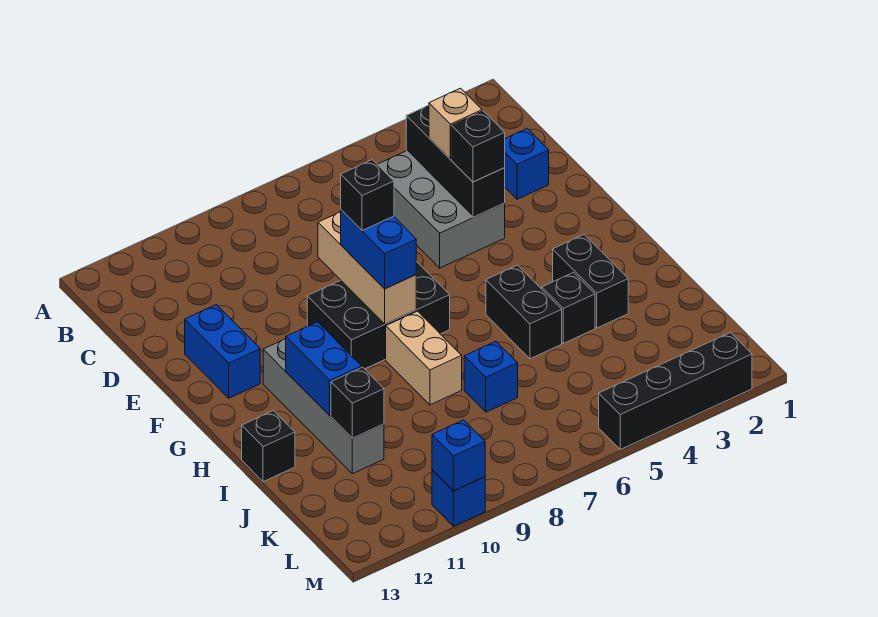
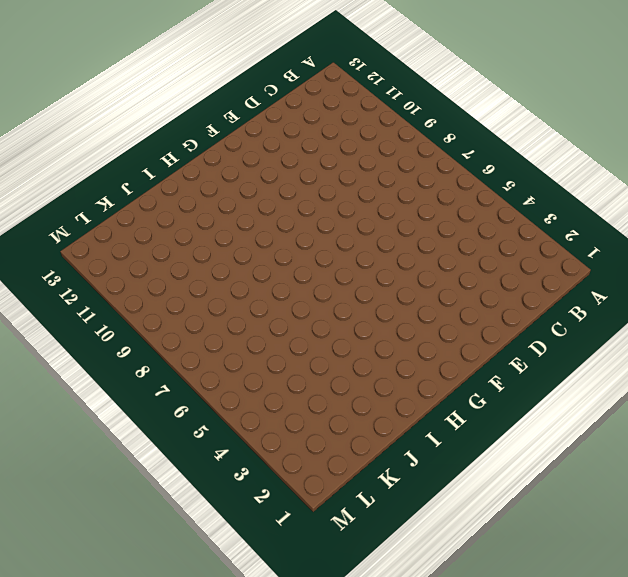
none -> grey 2x3 brick [377,151,505,268]
none -> blue 1x1 brick [505,128,549,199]
none -> blue 1x2 brick [185,305,260,398]

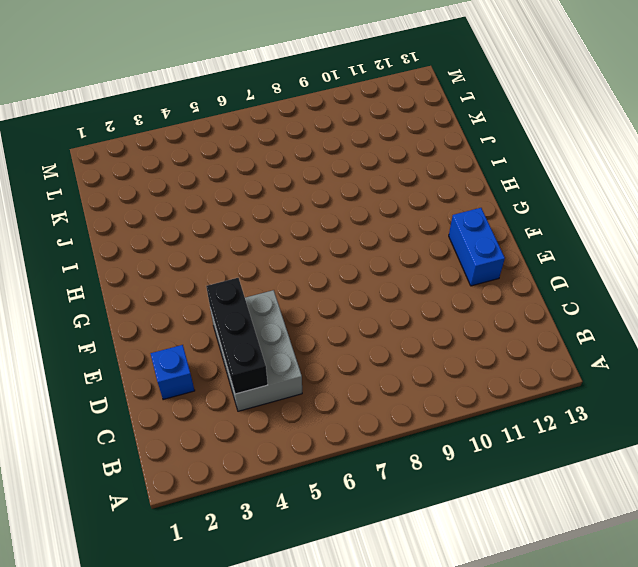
none -> black 2x3 brick [307,261,450,369]
none -> grey 1x4 brick [263,339,384,474]
none -> black 1x2 brick [553,235,628,328]

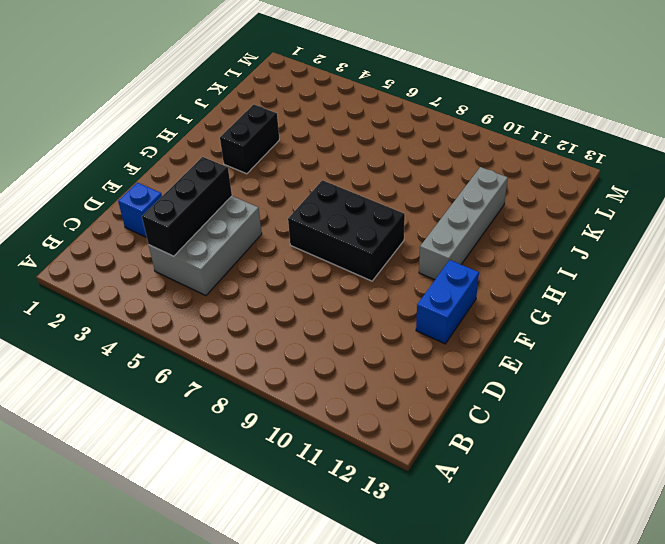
none -> black 1x2 brick [486,265,562,359]
none -> tan 1x2 brick [386,311,462,405]
none -> black 1x1 brick [542,273,595,343]

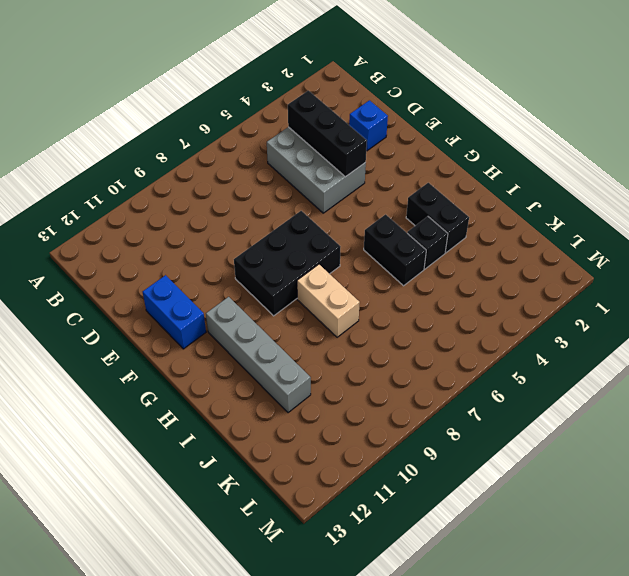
none -> black 1x1 brick [242,411,295,482]
none -> blue 1x1 brick [464,341,518,412]
none -> black 1x4 brick [599,333,752,449]

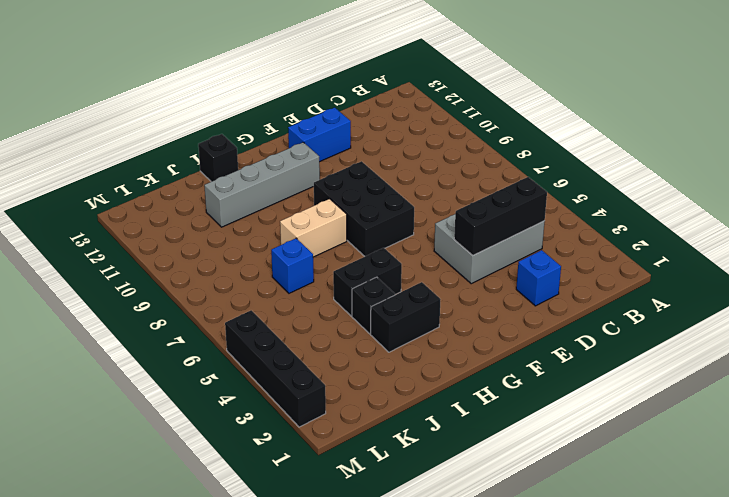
none -> blue 1x1 brick [432,470,485,526]
none -> tan 1x3 brick [318,212,416,324]
none -> blue 1x2 brick [286,322,362,415]

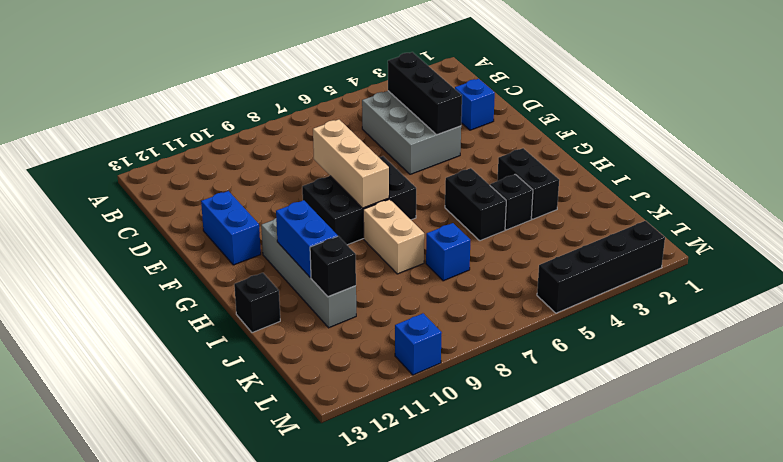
none -> blue 1x1 brick [432,420,485,491]
none -> tan 1x1 brick [429,88,482,159]
none -> black 1x1 brick [451,111,505,182]

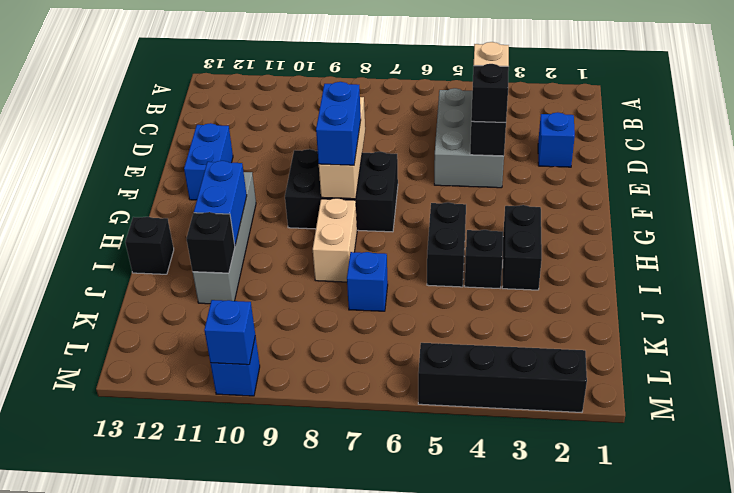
none -> black 1x1 brick [341,160,394,231]

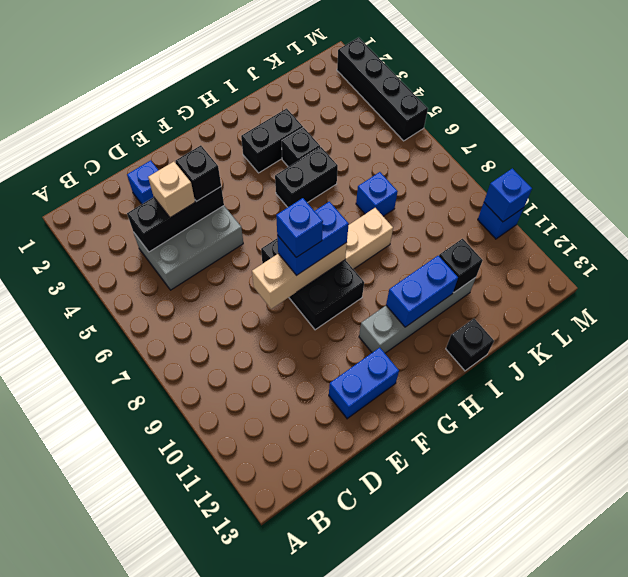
blue 1x1 brick [276,198,323,257] -> black 1x1 brick [341,160,394,231]

